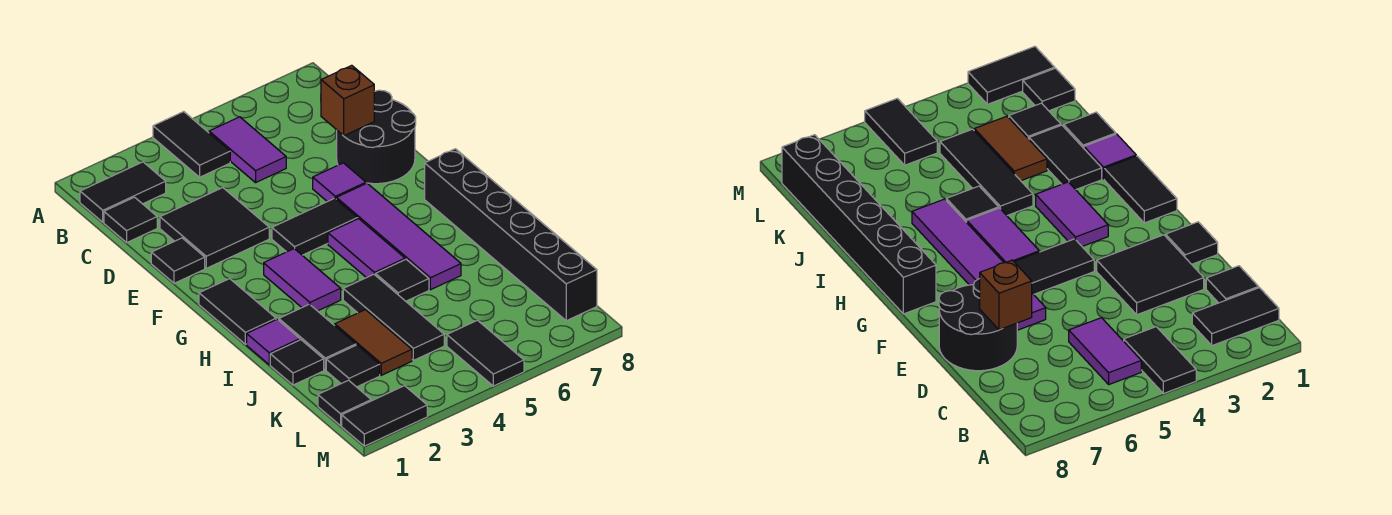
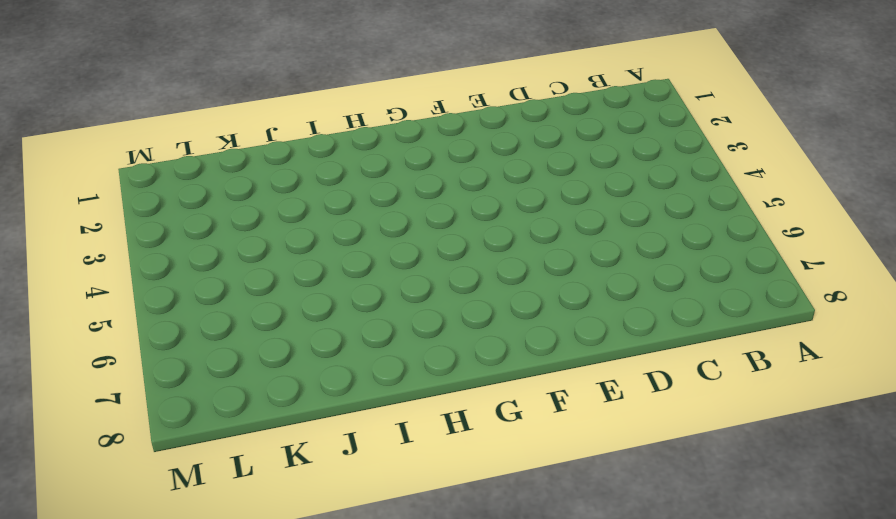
none -> black 1x2 tile [153,112,230,177]
none -> black 1x2 tile [80,162,166,222]
none -> purple 1x2 tile [209,117,286,183]

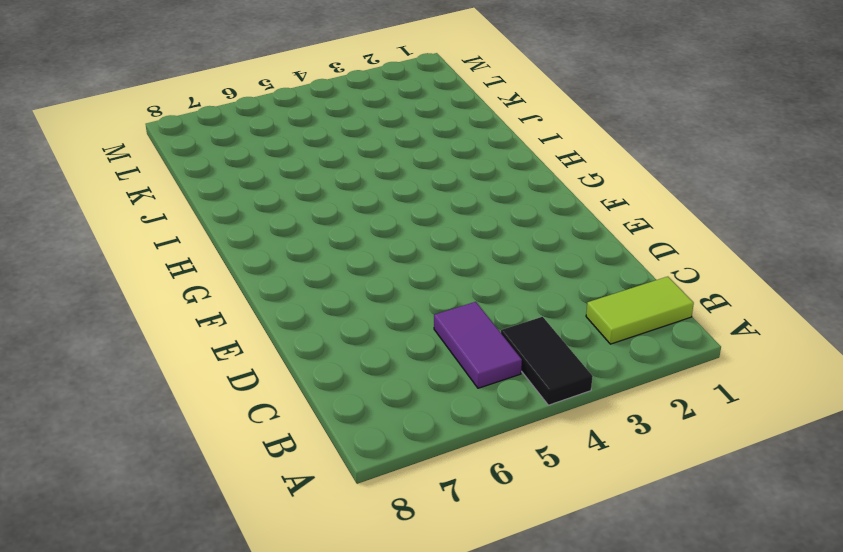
lime 1x2 tile [586,277,694,344] -> black 1x2 tile [80,162,166,222]
none -> black 1x1 tile [104,197,157,243]
none -> black 2x2 tile [160,188,269,268]
none -> black 2x2 round brick [337,90,416,184]

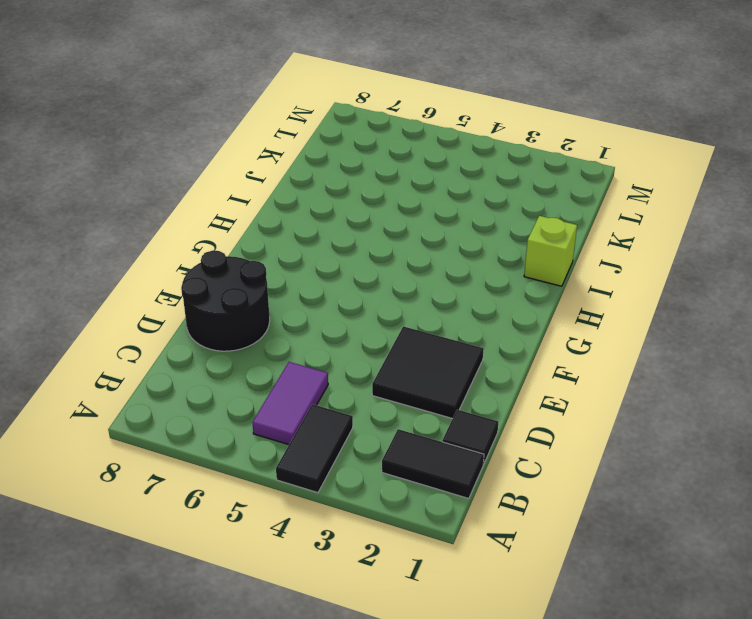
lime 1x1 brick [524,216,577,286] -> purple 1x1 tile [247,319,300,365]
none -> black 1x1 tile [151,238,205,283]
none -> purple 1x1 tile [313,163,366,202]
none -> black 1x2 tile [272,198,358,255]

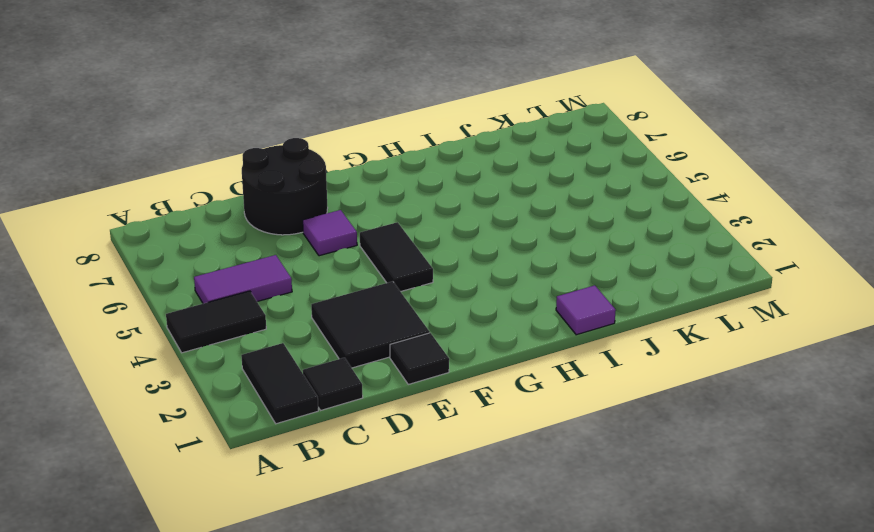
none -> purple 1x4 tile [336,183,461,290]
none -> black 1x2 tile [199,279,276,344]
none -> purple 1x2 tile [264,249,341,311]

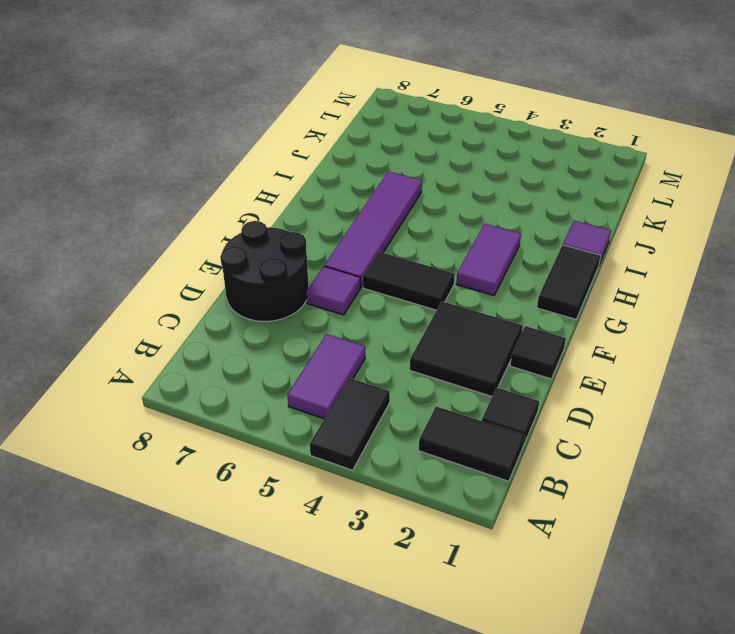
none -> purple 1x2 tile [328,219,405,278]
none -> black 1x6 brick [425,149,597,321]
none -> black 1x2 tile [279,304,356,370]

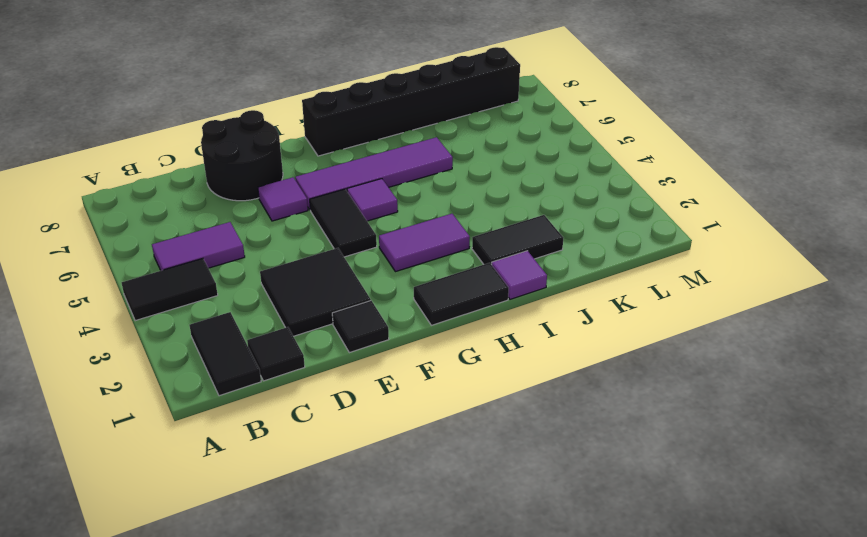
purple 1x1 tile [347,179,398,221] -> purple 1x2 tile [328,219,405,278]
none -> black 1x3 tile [343,274,444,360]
none -> black 1x1 tile [376,259,429,301]
none -> black 1x1 tile [270,340,324,385]

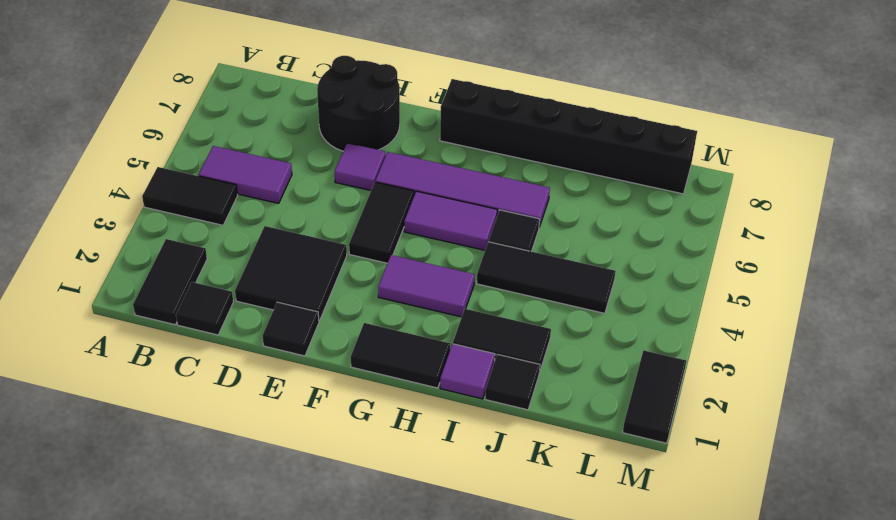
none -> brown 1x2 tile [334,310,412,375]
none -> black 1x1 tile [326,345,380,387]
none -> black 1x1 tile [318,380,371,426]

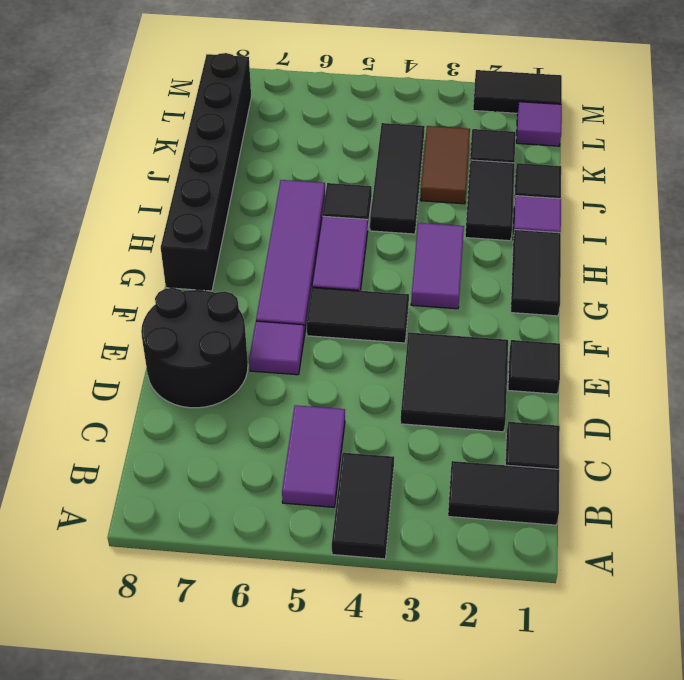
purple 1x1 tile [516,102,562,146] -> black 1x1 tile [318,380,371,426]
none -> black 1x2 tile [447,320,524,386]
none -> brown 1x1 brick [321,65,374,136]

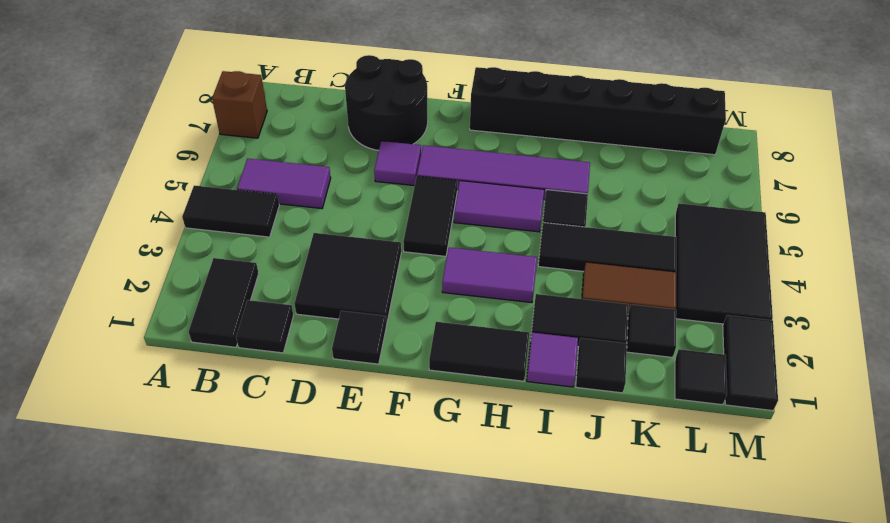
brown 1x1 brick [212,71,267,138] -> brown 1x1 brick moved to [321,65,374,136]
black 2x3 tile [675,203,773,324] -> black 1x2 tile [447,320,524,386]

